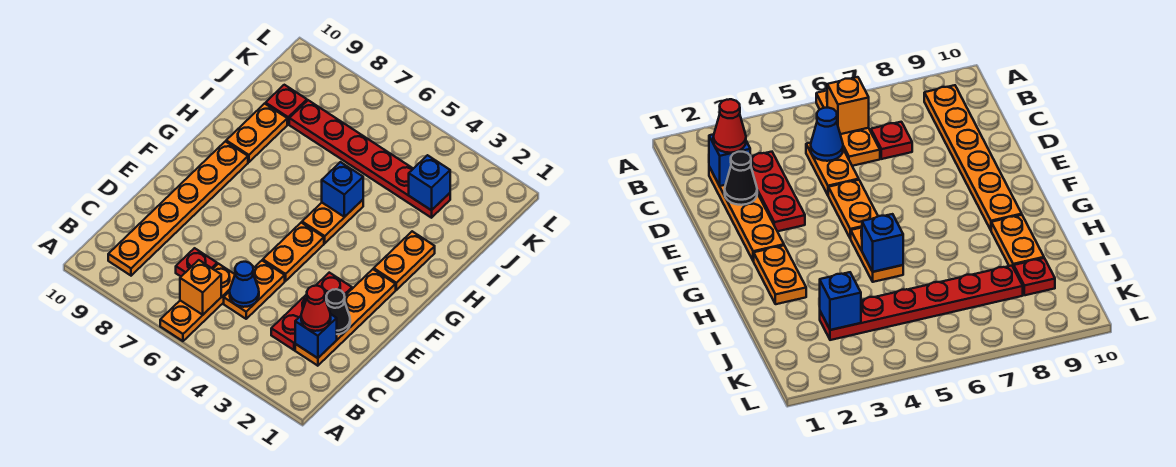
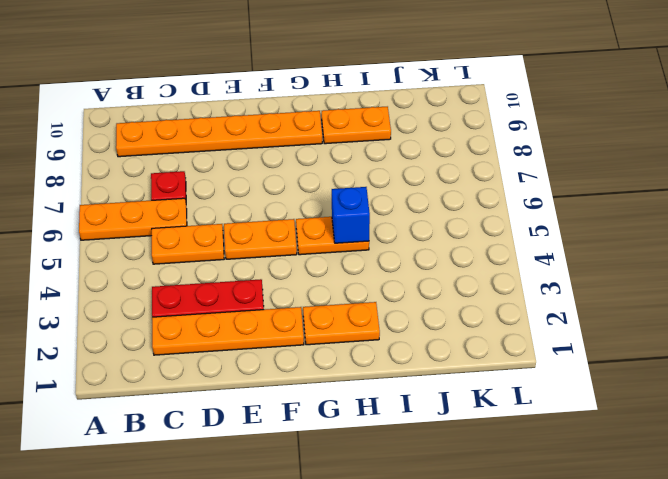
none -> red 1x6 plate [289,100,450,218]
none -> red 1x1 plate [266,85,307,124]
none -> orange 1x1 brick [180,260,221,315]

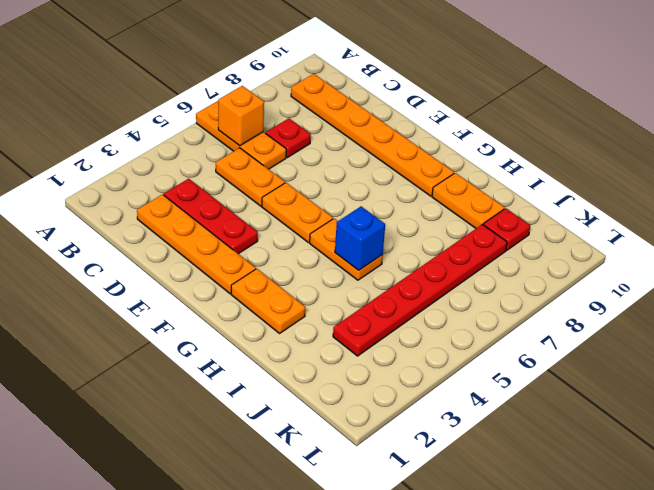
none -> blue 1x1 brick [295,314,337,358]
none -> blue 1x1 cone [230,262,259,307]
none -> black 1x1 cone [326,289,350,334]

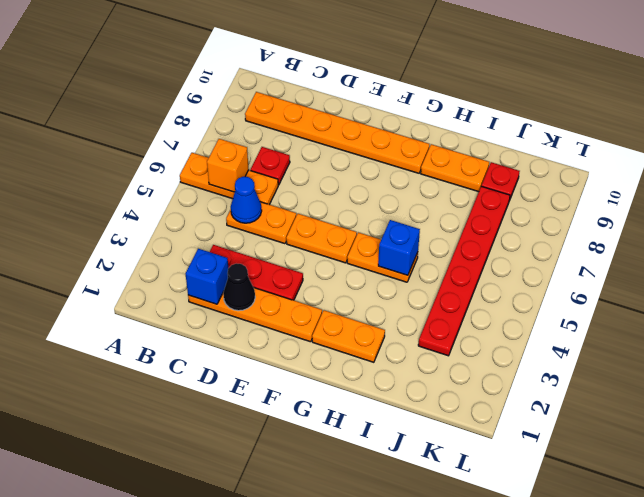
none -> blue 1x1 brick [409,155,450,210]
none -> red 1x1 cone [301,286,331,331]

